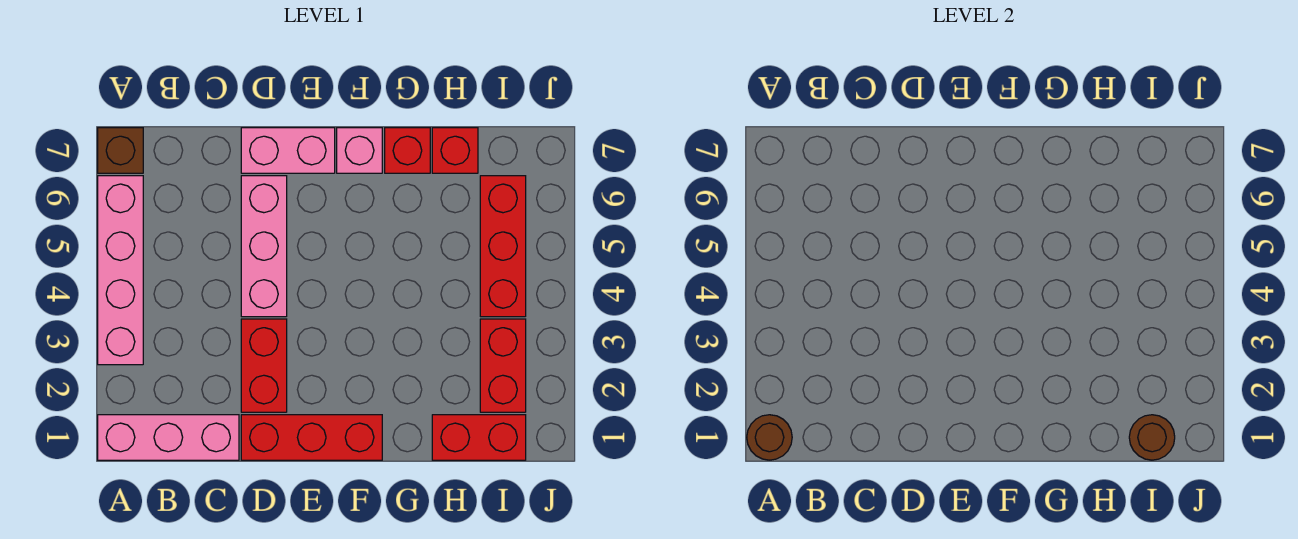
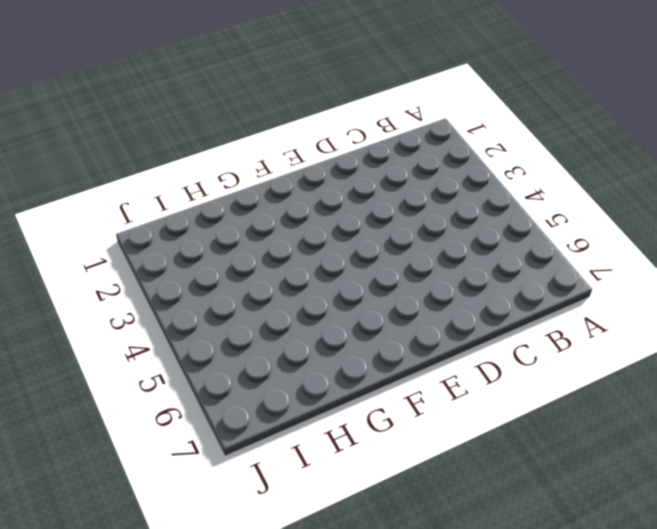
none -> pink 1x3 brick [98,415,239,460]
none -> pink 1x4 brick [98,176,143,365]
none -> brown 1x1 brick [98,128,143,173]

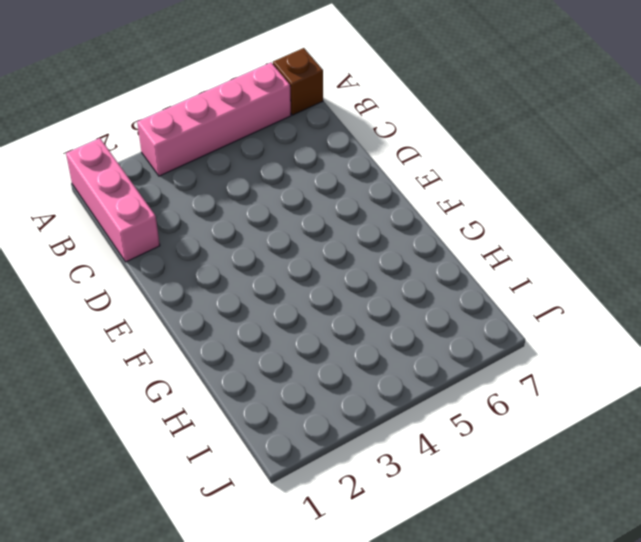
none -> red 1x3 brick [241,415,382,460]
none -> red 1x2 brick [241,319,287,412]
none -> pink 1x3 brick [241,176,287,317]

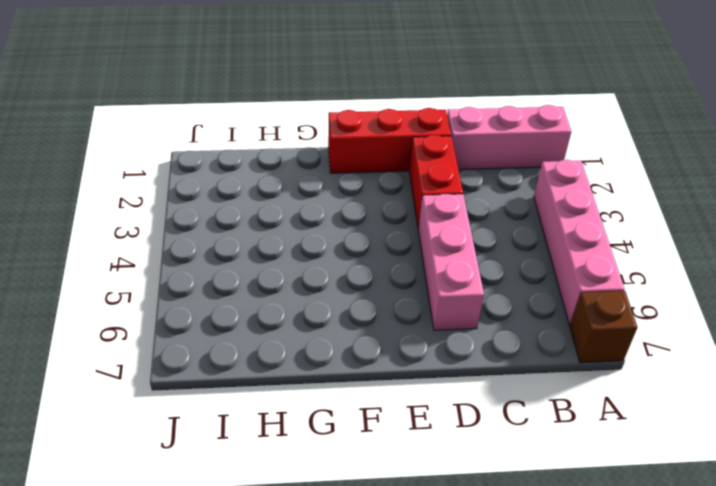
none -> pink 1x2 brick [241,128,335,173]
none -> pink 1x1 brick [337,128,382,173]
none -> red 1x1 brick [385,128,430,173]

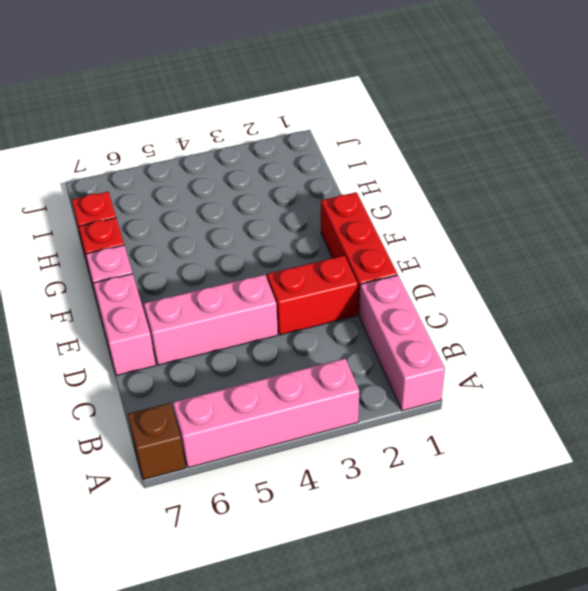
none -> red 1x2 brick [432,415,526,460]
none -> red 1x2 brick [480,319,526,412]
none -> red 1x3 brick [480,176,526,317]

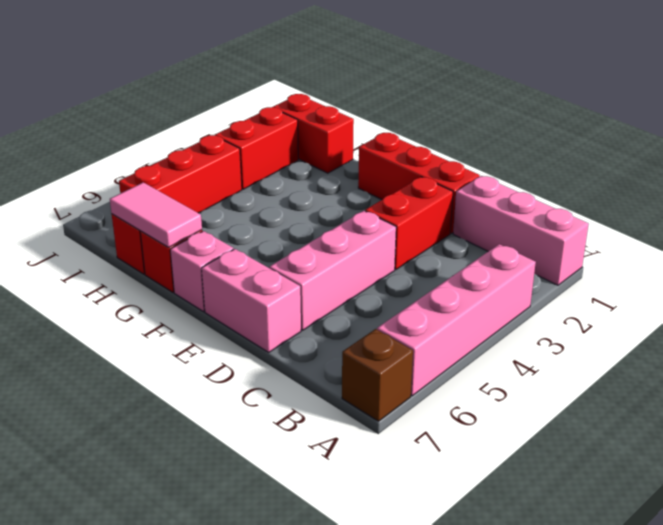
pink 1x2 tile [110,182,202,248] -> none
none -> brown 1x1 round brick [747,415,792,460]
none -> brown 1x1 round brick [1129,415,1175,460]

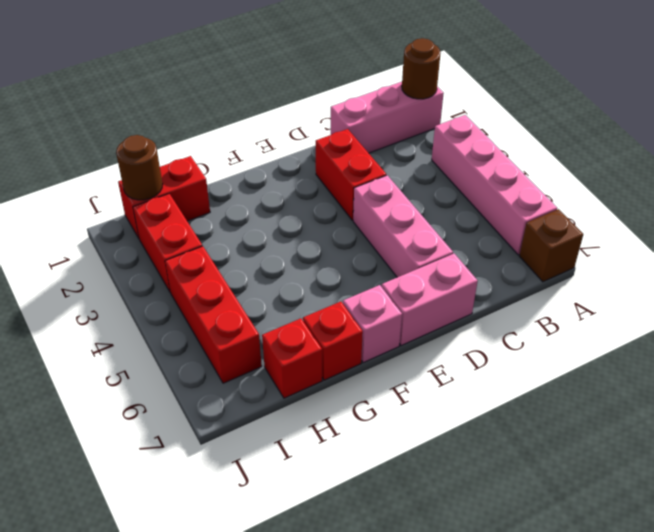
none -> red 1x3 brick [241,415,382,460]

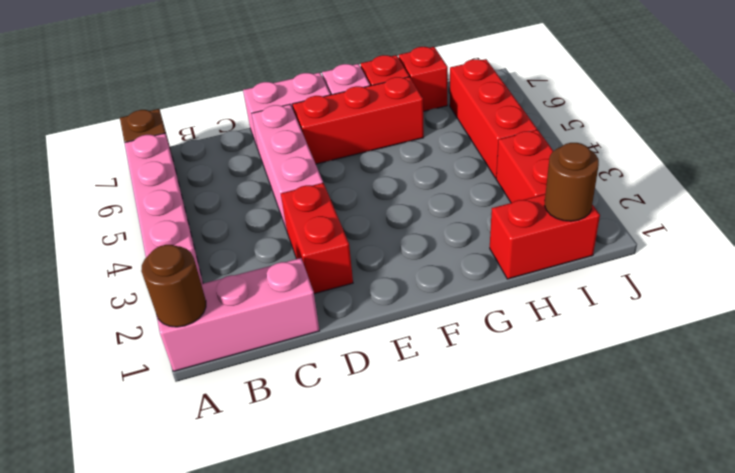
red 1x3 brick [293,77,424,164] -> red 1x3 brick moved to [241,415,382,460]

